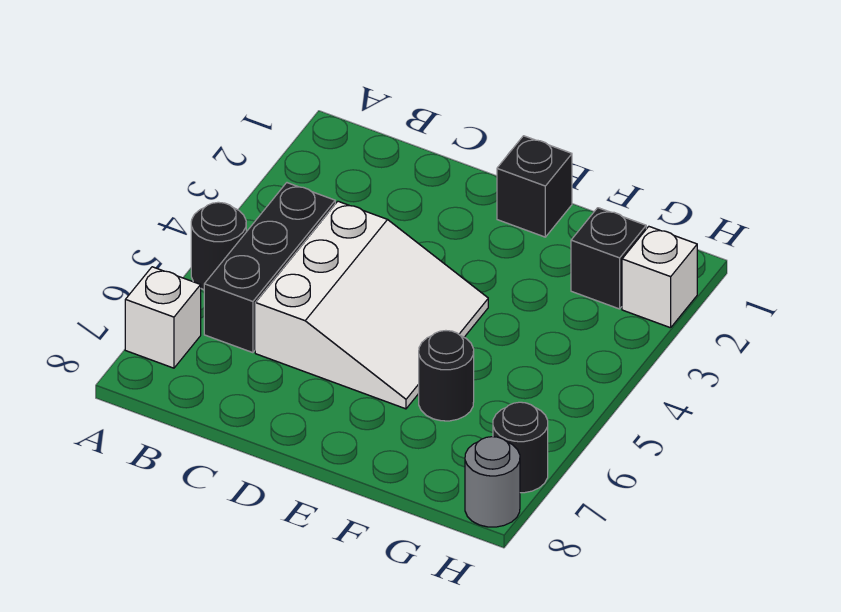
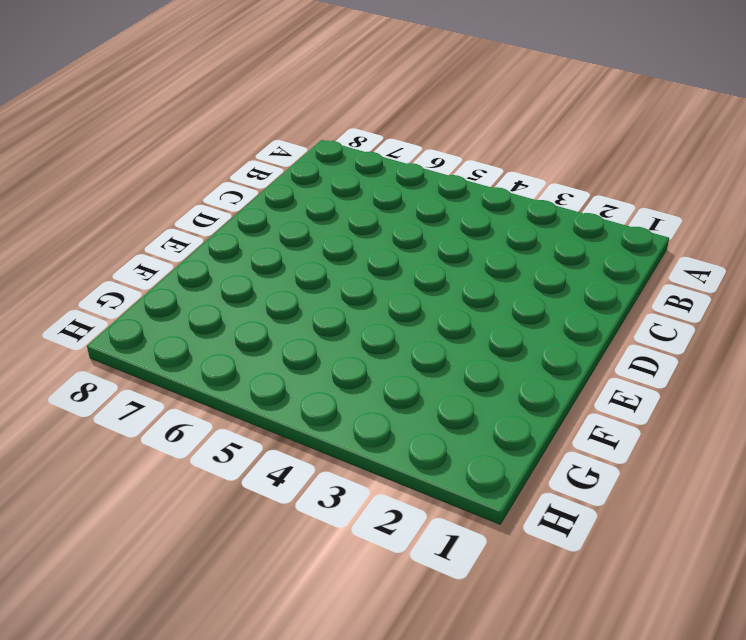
none -> black 1x1 round brick [191,202,246,290]
none -> white 1x1 brick [125,267,201,368]

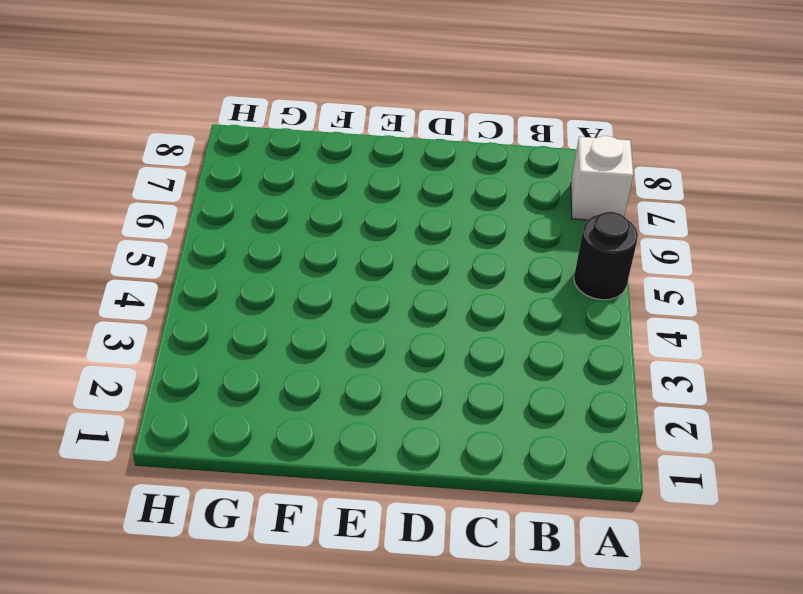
none -> black 1x3 brick [204,183,335,353]
none -> white 3x3 slope [255,201,488,409]

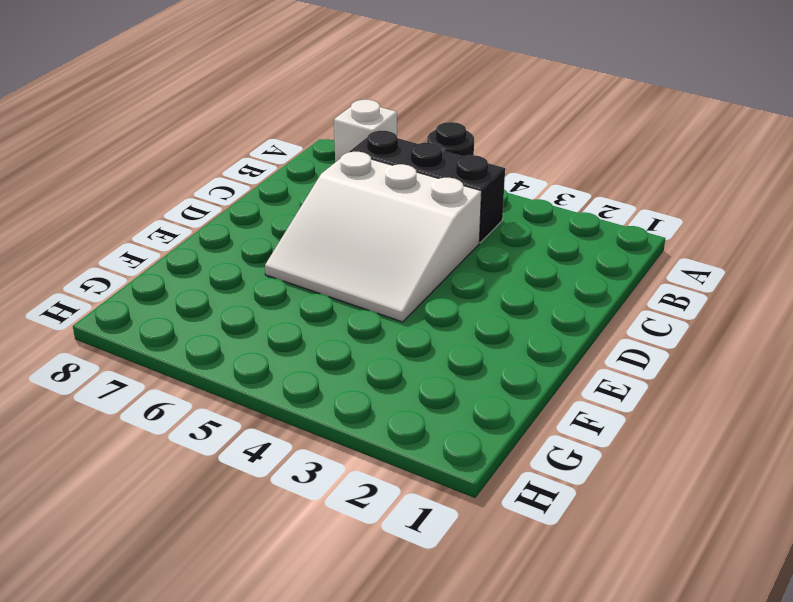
none -> black 1x1 brick [497,136,572,237]
none -> black 1x1 round brick [419,331,474,421]

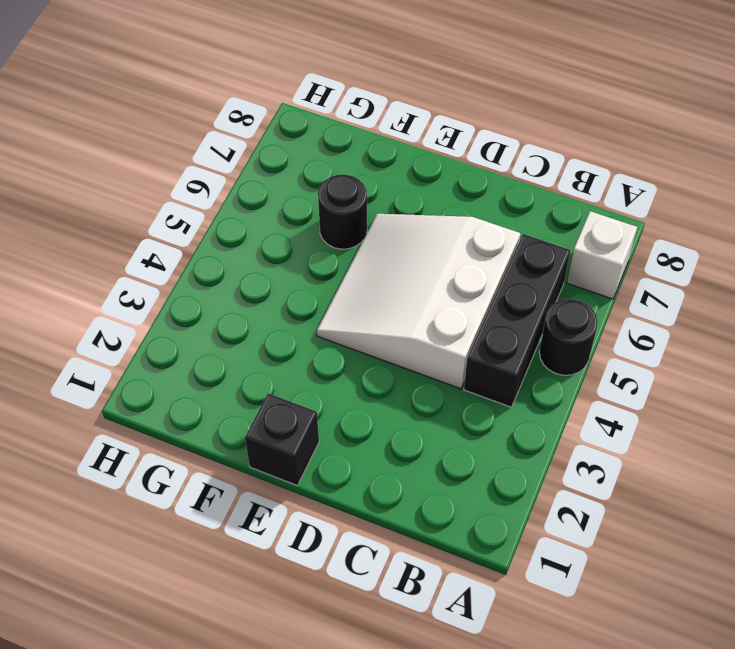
none -> black 1x1 brick [571,208,646,309]
none -> white 1x1 brick [622,227,697,328]

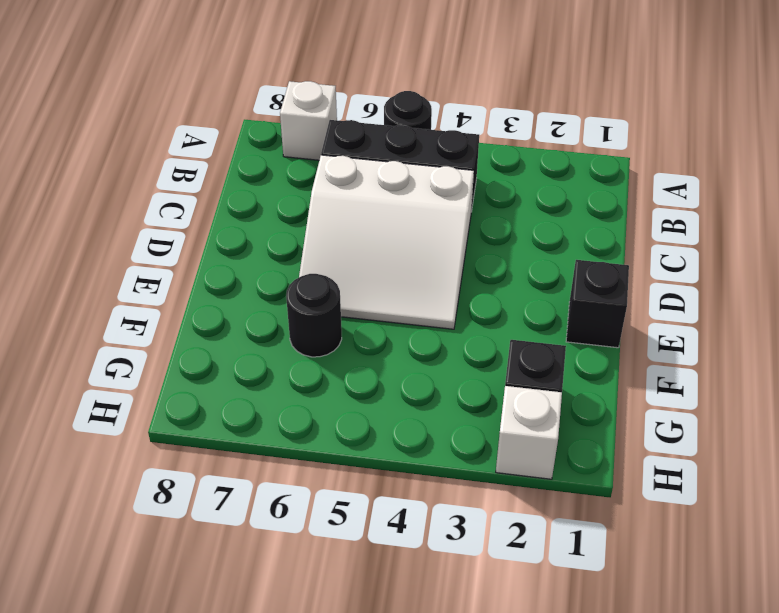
none -> black 1x1 round brick [493,402,548,493]
none -> grey 1x1 round brick [465,437,520,527]

